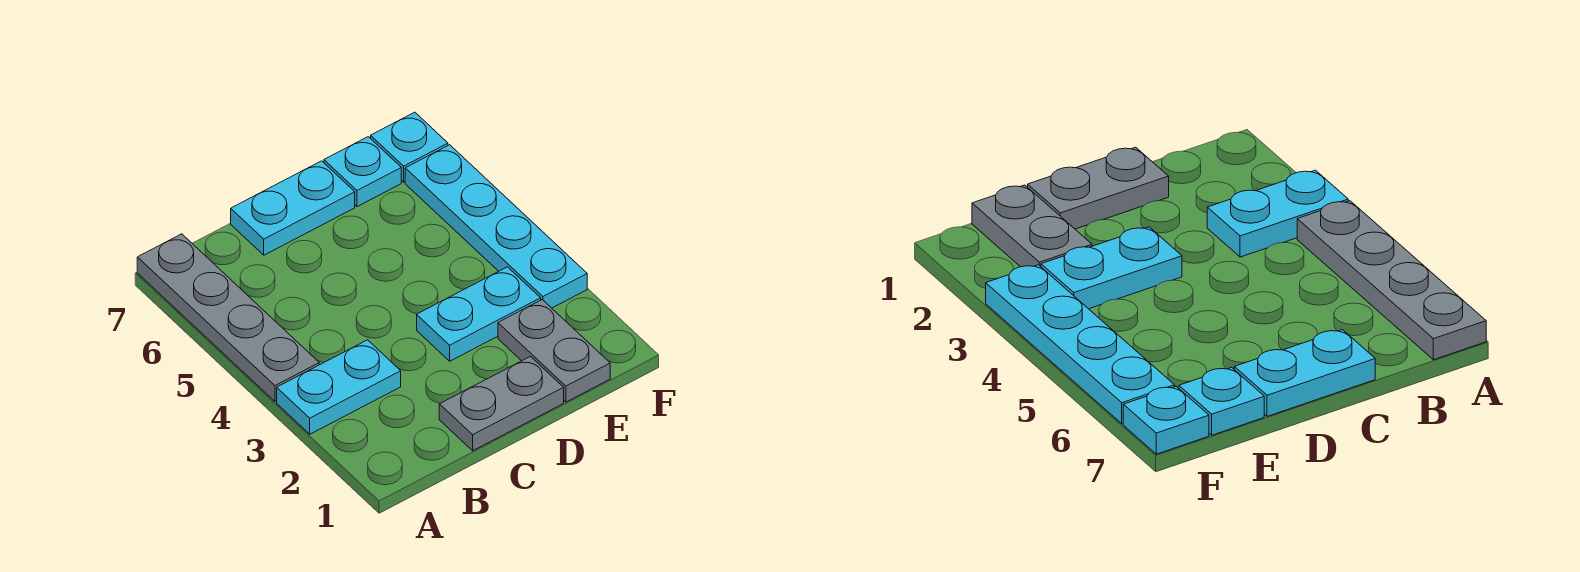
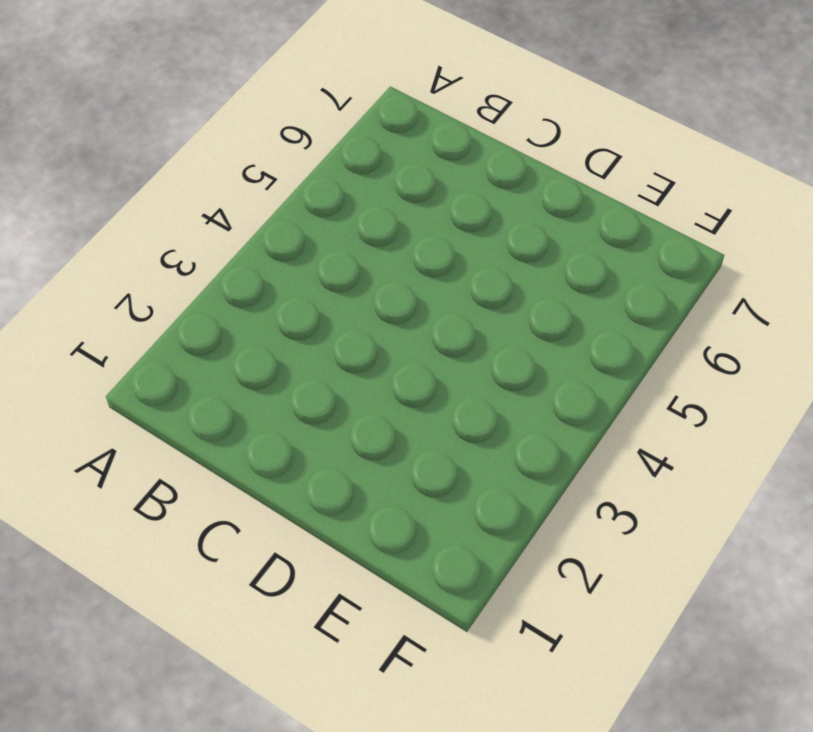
none -> cyan 1x2 plate [277,340,401,434]
none -> grey 1x4 plate [137,234,319,402]

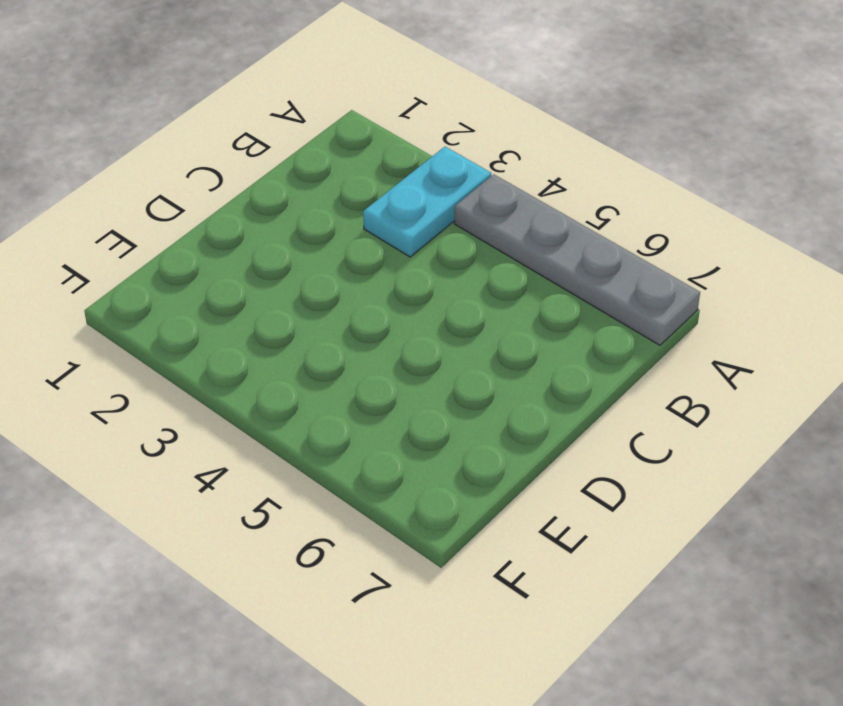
none -> grey 1x2 plate [439,357,564,451]
none -> cyan 1x2 plate [231,161,355,255]

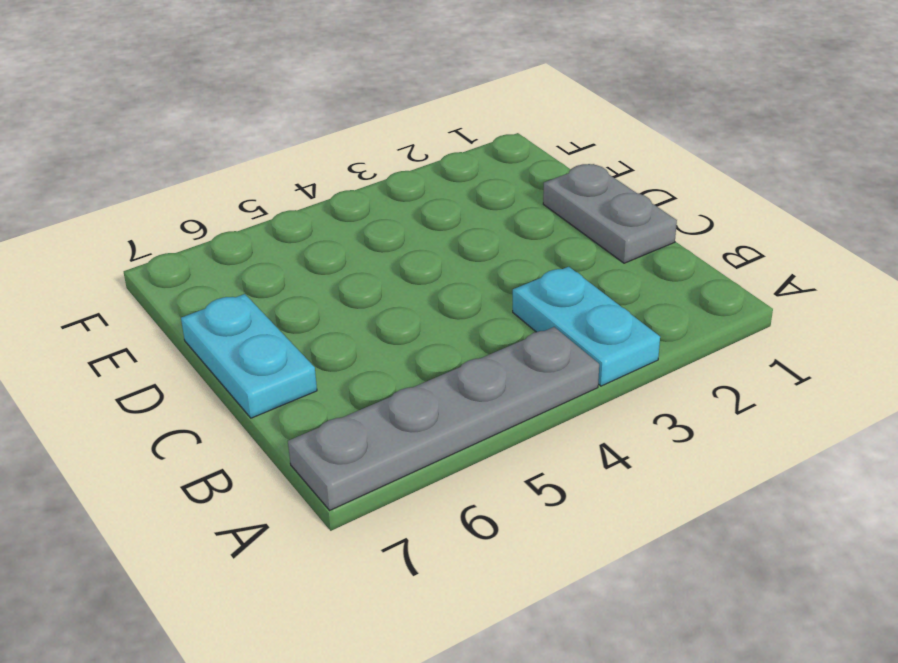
none -> cyan 1x2 plate [417,267,541,361]
none -> grey 1x2 plate [498,300,610,402]

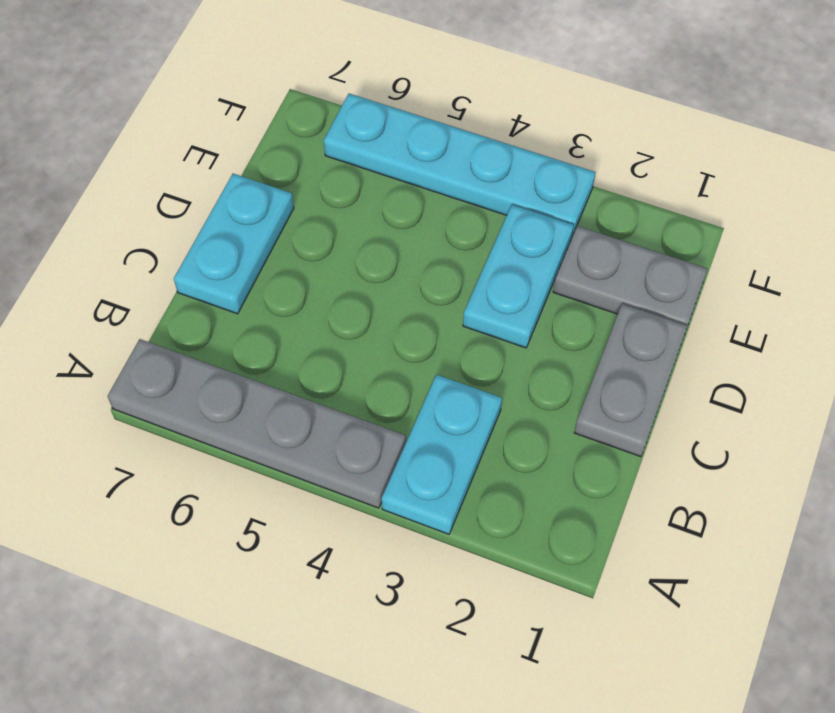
none -> cyan 1x1 plate [324,137,401,207]
none -> cyan 1x1 plate [371,112,448,182]

